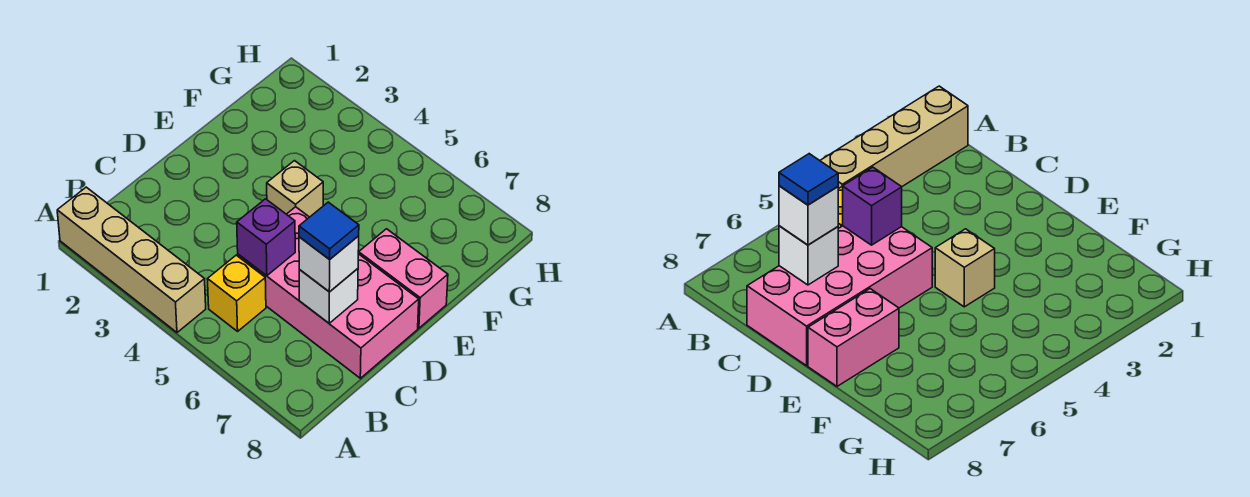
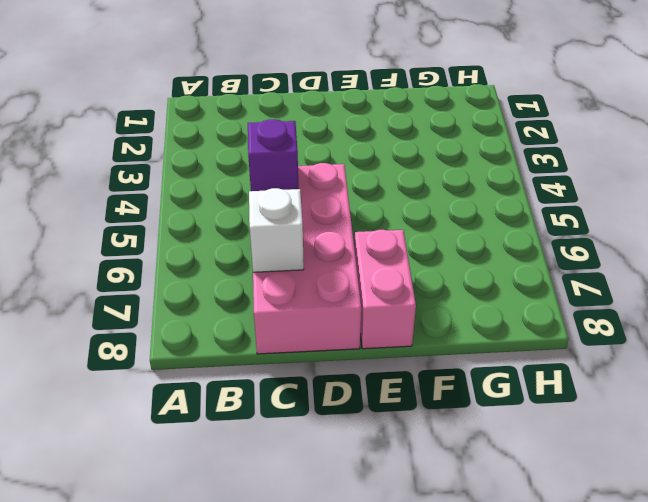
none -> tan 1x4 brick [57,187,206,332]
none -> yellow 1x1 brick [208,255,266,331]

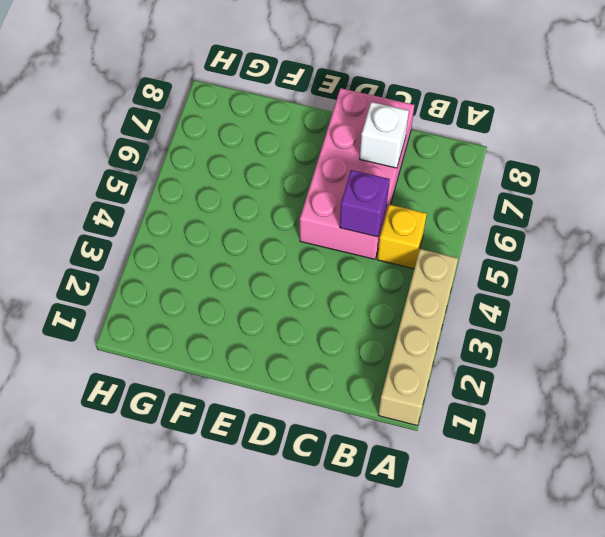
none -> tan 1x1 brick [267,161,323,217]
none -> pink 1x2 brick [358,229,448,328]

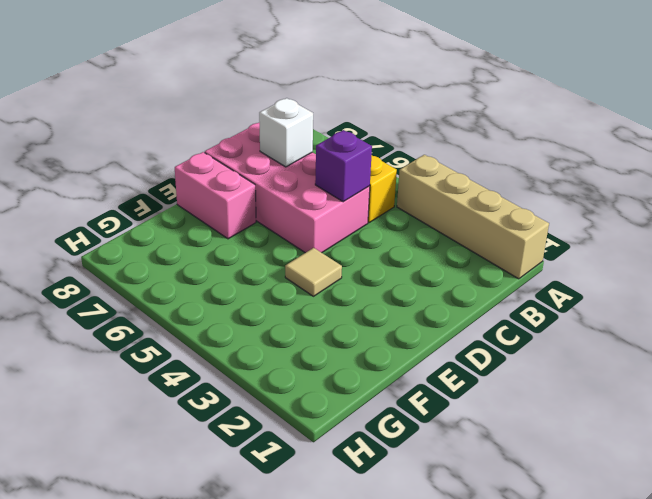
tan 1x1 tile [285,248,342,296] -> tan 1x1 brick [267,161,323,217]
none -> white 1x1 brick [299,236,359,292]
none -> blue 1x1 tile [299,202,359,259]

